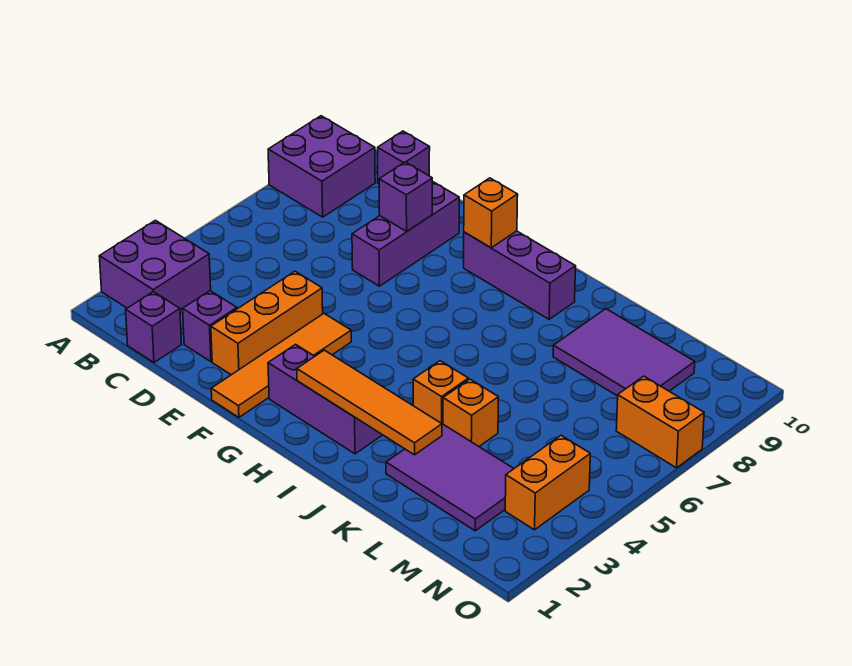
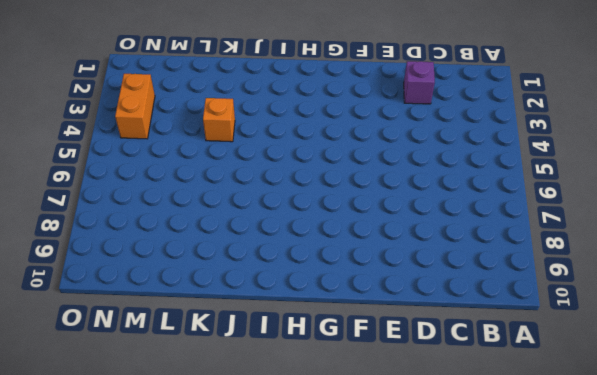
none -> purple 2x2 brick [99,220,211,310]
none -> purple 2x2 brick [268,116,375,217]
none -> purple 1x1 brick [126,292,182,363]

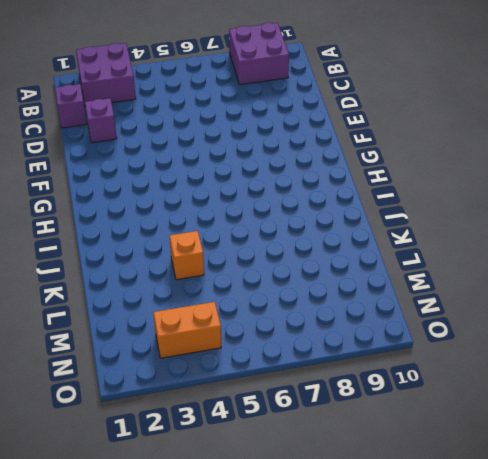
none -> purple 1x1 brick [378,131,430,184]
none -> orange 1x3 brick [211,271,323,375]
none -> purple 1x3 brick [352,181,459,286]

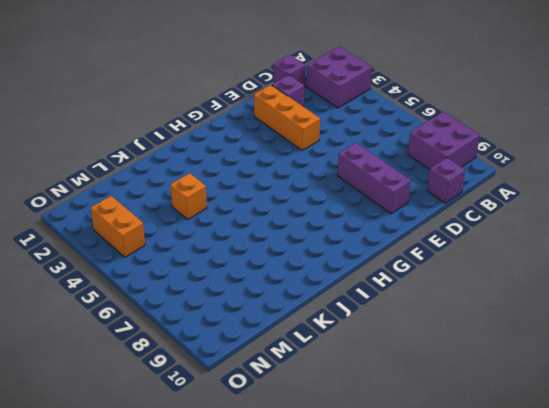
none -> orange 1x4 tile [211,314,351,417]
none -> purple 1x3 brick [268,344,382,454]
none -> purple 1x3 brick [464,231,576,319]

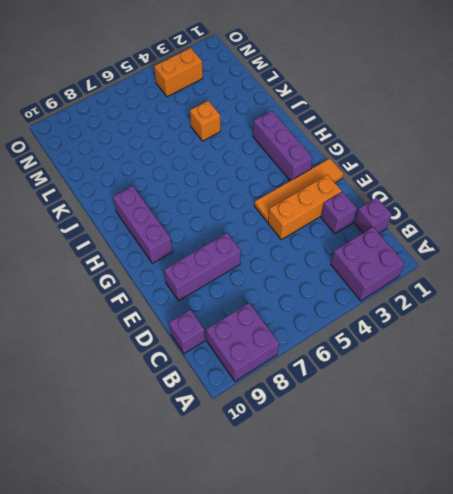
none -> orange 1x1 brick [413,361,468,424]
none -> purple 2x3 tile [386,424,514,531]
none -> purple 2x3 tile [553,309,695,396]

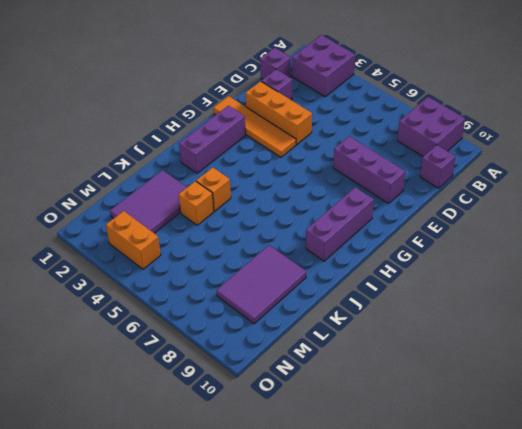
none -> orange 1x2 brick [616,376,704,468]
none -> purple 1x1 brick [379,162,432,231]
none -> orange 1x1 brick [464,178,518,248]

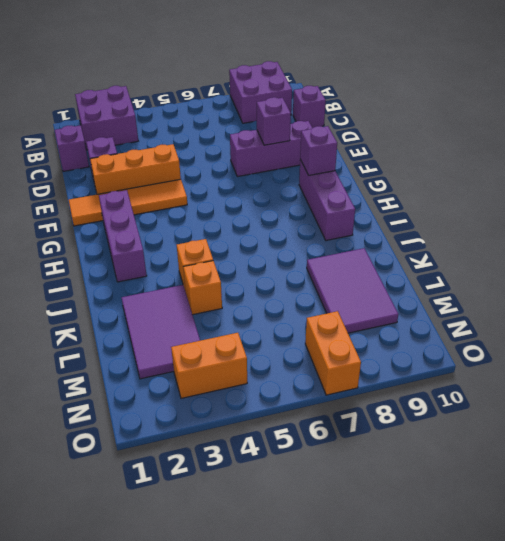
purple 1x1 brick [300,126,337,175] -> orange 1x1 brick [464,178,518,248]
none -> orange 1x4 tile [297,350,442,455]

